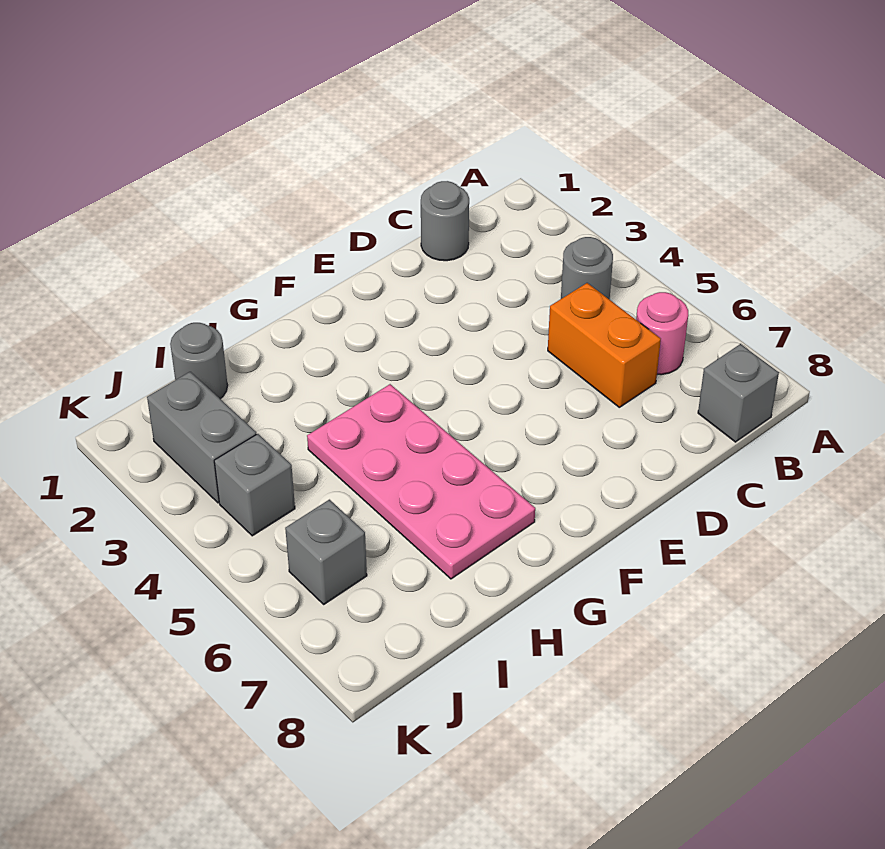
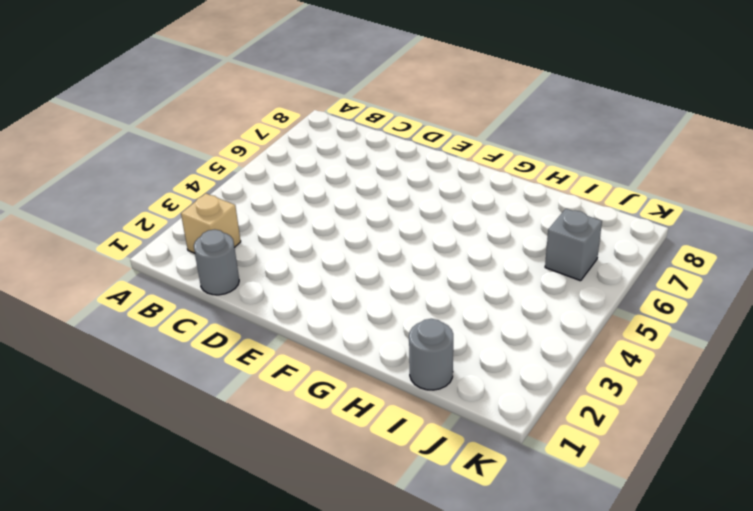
tan 1x1 brick [181,193,241,253] -> none
none -> grey 1x1 round brick [561,237,613,300]
none -> pink 1x1 round brick [636,292,688,375]

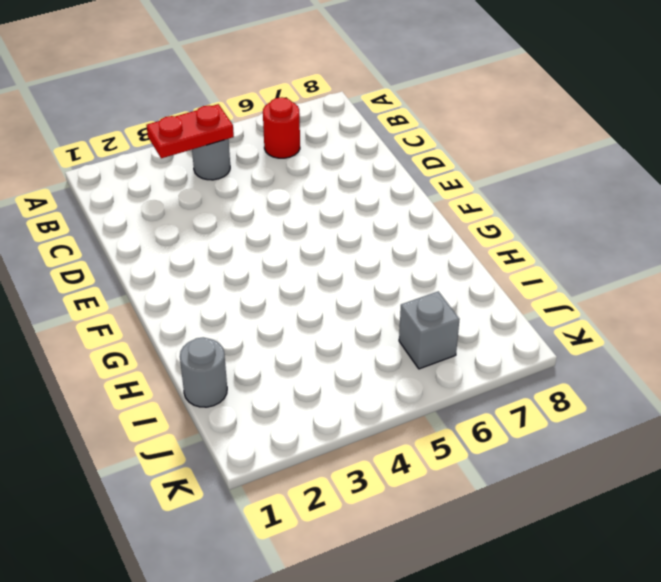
red 1x2 plate [146,104,234,158] -> none
red 1x1 round brick [263,97,300,158] -> pink 1x1 round brick [636,292,688,375]
none -> grey 1x1 brick [698,344,779,442]
none -> grey 1x1 round brick [421,181,469,261]

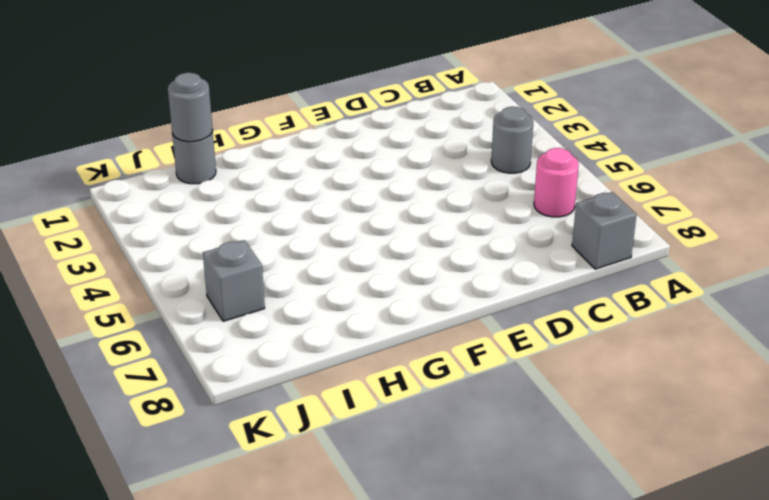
grey 1x1 round brick [168,73,213,142] -> grey 1x1 round brick moved to [421,181,469,261]
none -> orange 1x2 brick [548,283,661,407]
none -> pink 2x4 plate [307,384,535,579]

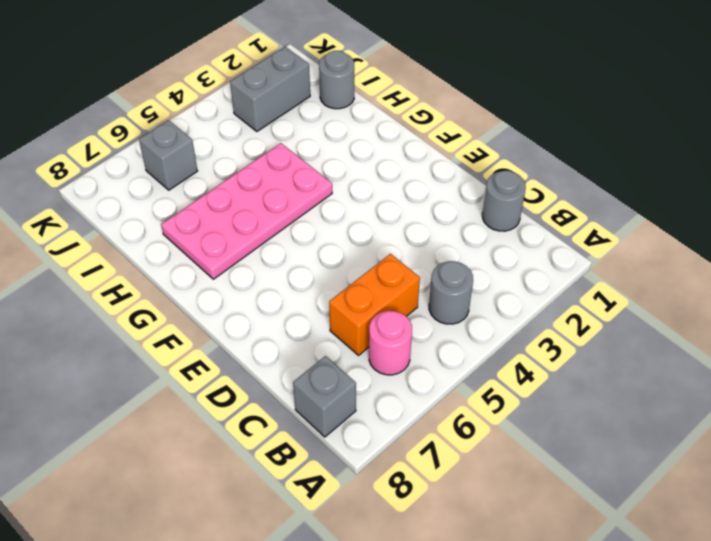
none -> grey 1x1 brick [214,434,295,536]

